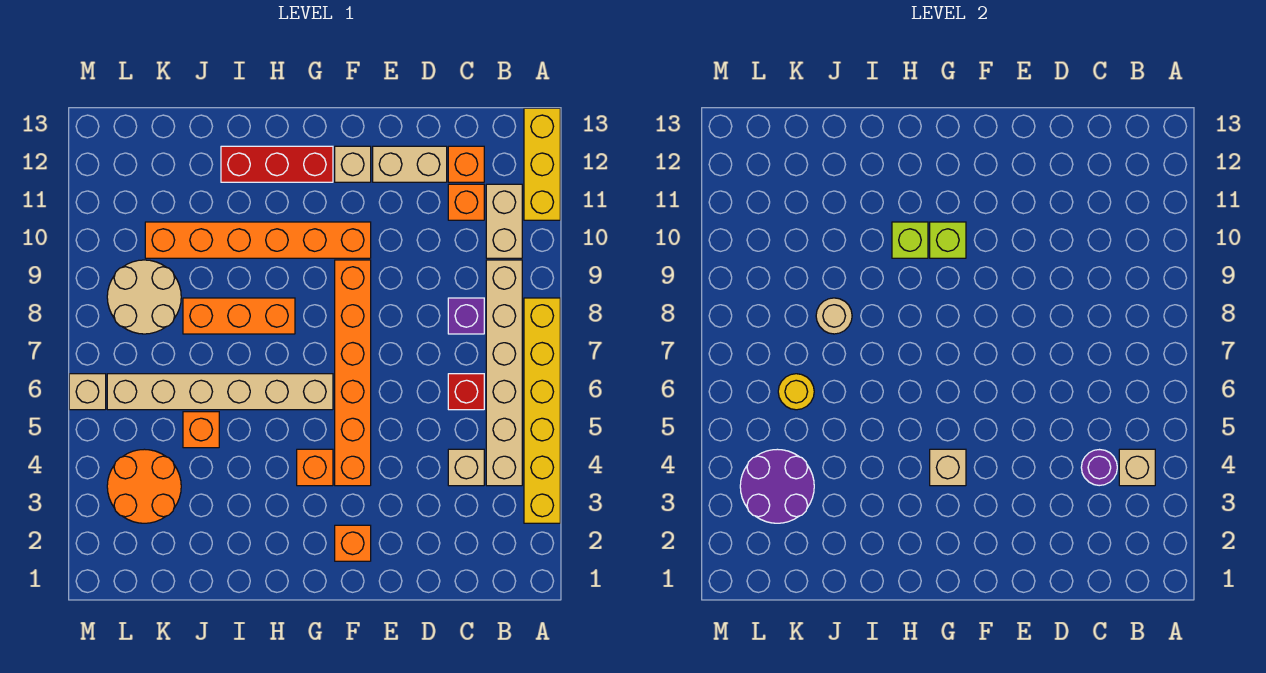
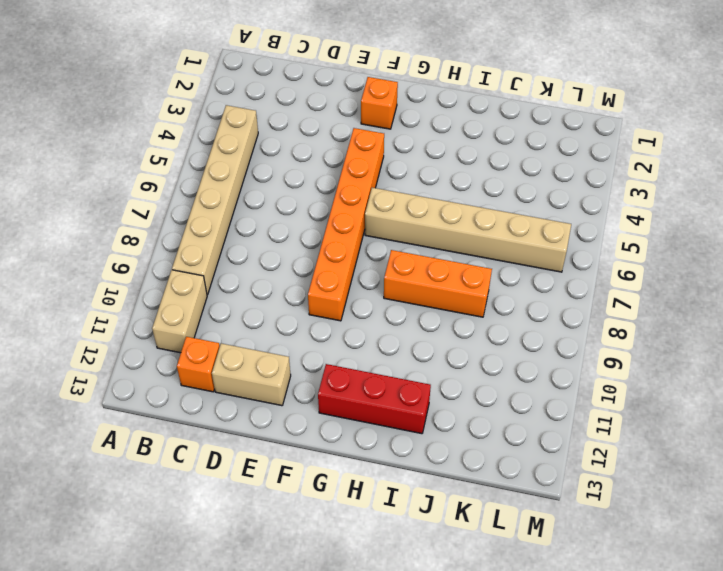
none -> yellow 1x6 brick [524,298,560,523]
none -> yellow 1x3 brick [524,108,560,220]
none -> tan 1x1 brick [448,449,484,486]
none -> red 1x1 brick [448,374,484,410]

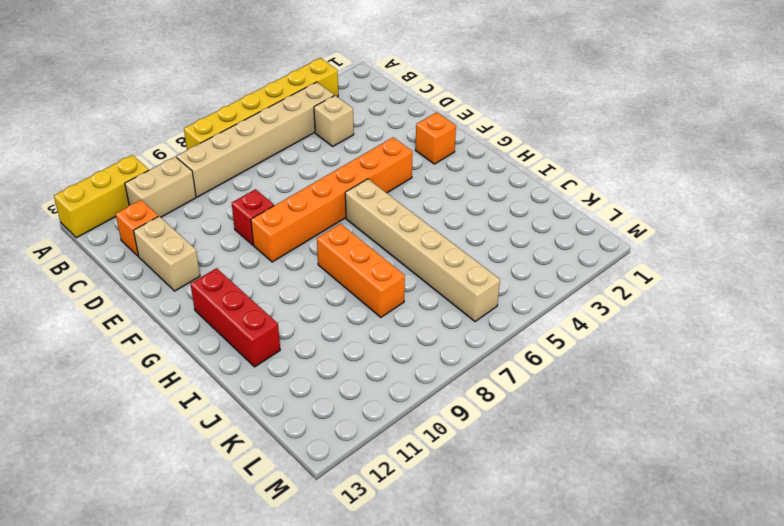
red 1x1 brick [232,189,274,245] -> red 1x1 brick moved to [448,374,484,410]
none -> purple 1x1 brick [448,298,484,334]
none -> orange 1x1 brick [448,184,484,220]
none -> orange 1x6 brick [145,222,371,258]
none -> tan 1x1 brick [335,146,371,182]

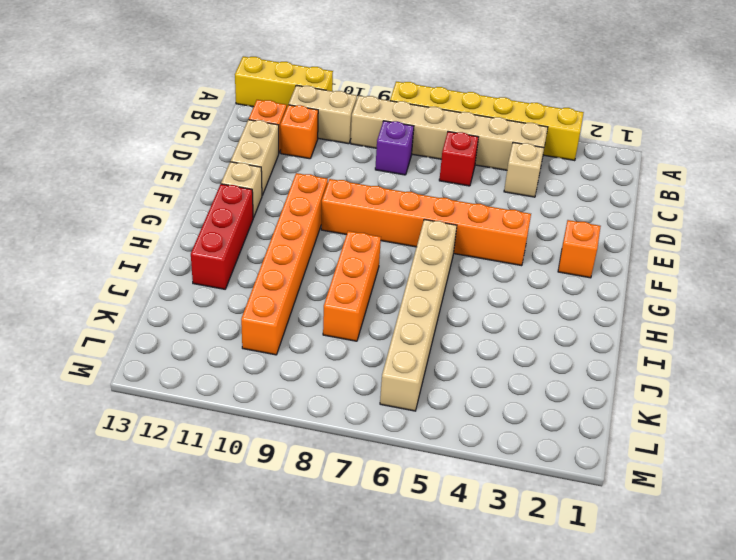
none -> orange 1x1 brick [297,449,333,486]
none -> orange 1x1 brick [183,412,219,448]
none -> orange 2x2 round brick [107,449,181,523]
none -> tan 2x2 round brick [107,260,181,334]

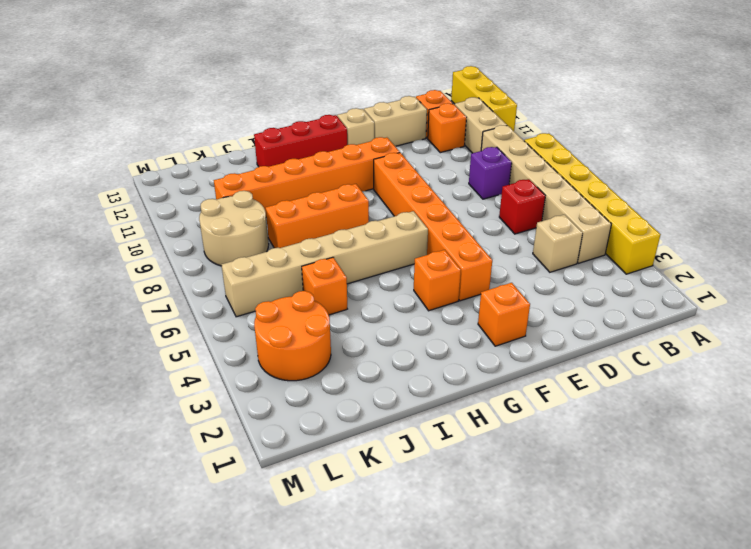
none -> tan 1x1 brick [69,374,106,410]
none -> tan 1x1 brick [1119,449,1155,486]
none -> purple 1x1 round brick [1081,450,1117,486]
none -> tan 1x1 brick [930,449,966,486]

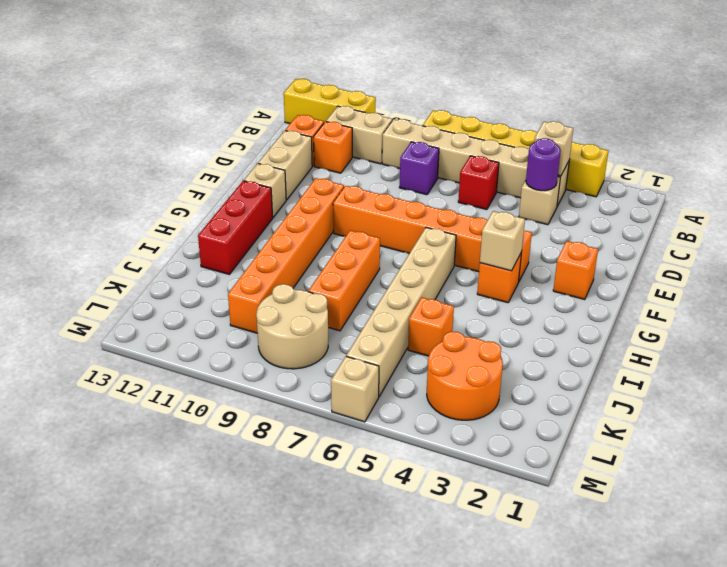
none -> lime 1x1 brick [930,222,966,258]
none -> lime 1x1 brick [892,222,928,258]
none -> tan 1x1 round brick [816,298,852,334]
none -> purple 2x2 round brick [740,449,814,523]

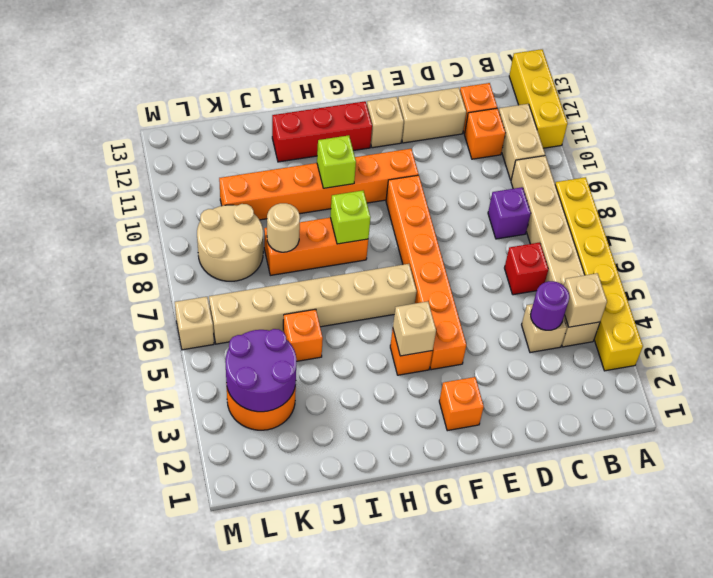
lime 1x1 brick [330,191,370,244] -> lime 1x1 brick moved to [930,222,966,258]
none -> yellow 1x1 round brick [778,374,814,410]

